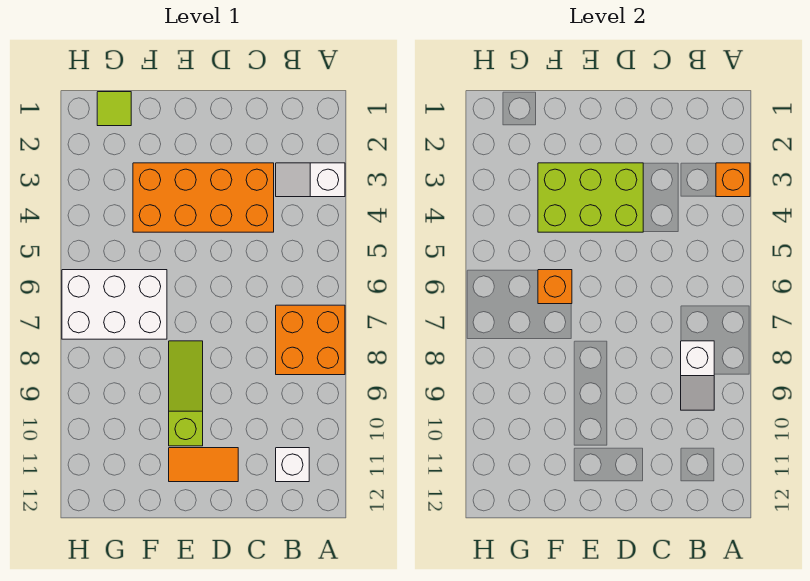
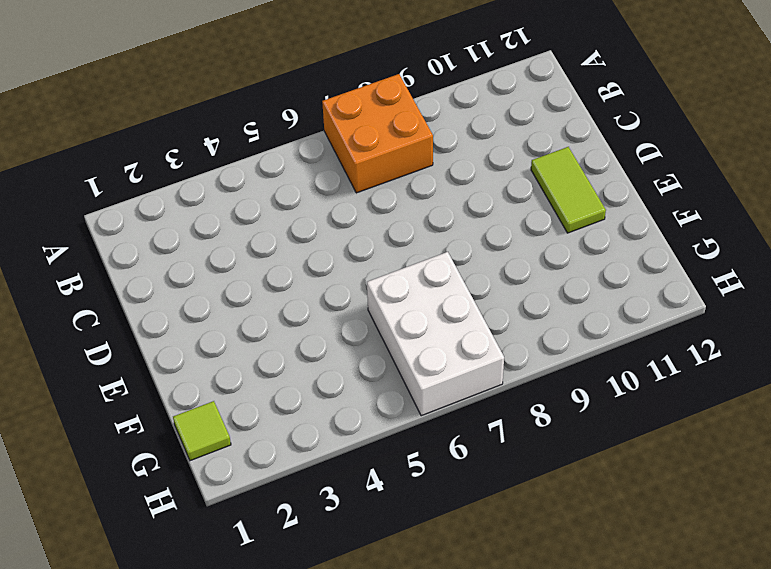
lime 1x2 tile [531,147,606,233] -> orange 1x2 tile [169,448,238,482]
none -> white 1x2 slope [276,163,345,197]
none -> white 1x1 brick [276,448,309,482]
none -> orange 2x4 brick [133,163,274,232]

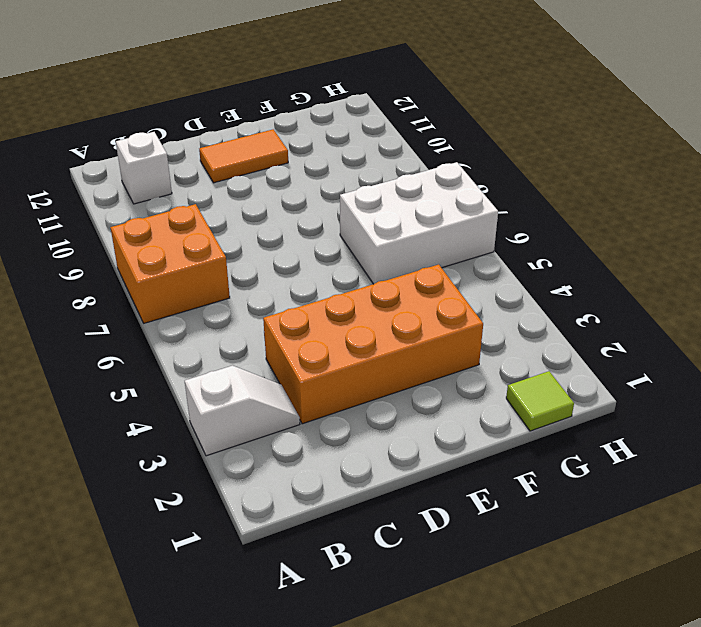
none -> lime 1x3 slope [169,341,203,446]
none -> orange 1x1 brick [716,163,750,197]
none -> white 1x2 slope [681,341,714,410]

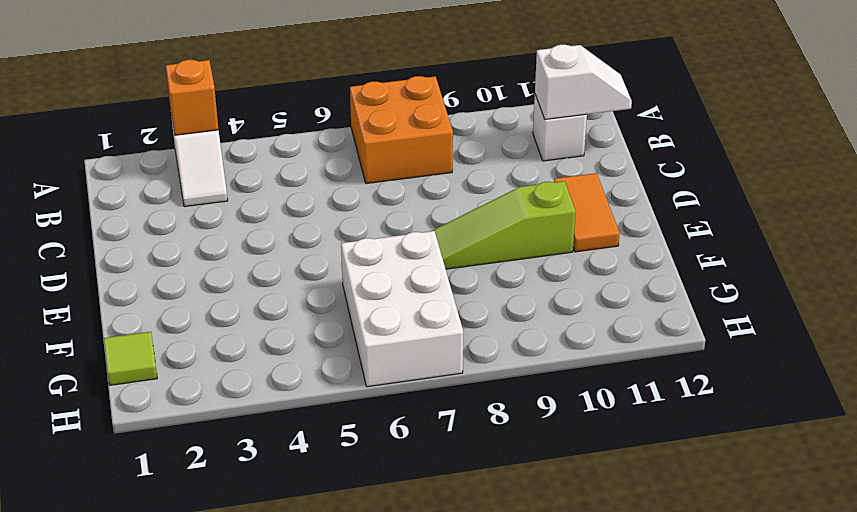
white 1x2 slope [535,45,632,119] -> white 1x2 slope moved to [681,341,714,410]
none -> orange 2x4 brick [133,163,274,232]
none -> lime 2x3 brick [538,163,643,232]
none -> orange 1x1 brick [538,270,572,304]

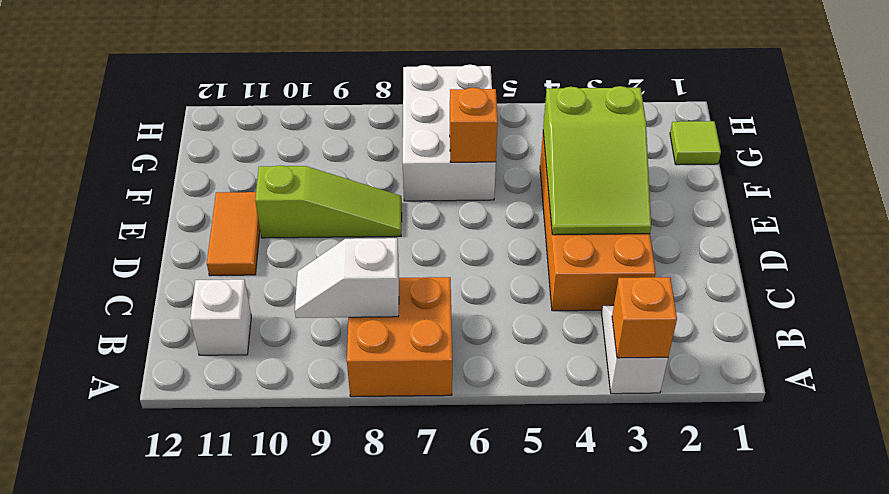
lime 2x3 slope [543,86,651,235] -> lime 2x3 brick [538,163,643,232]

